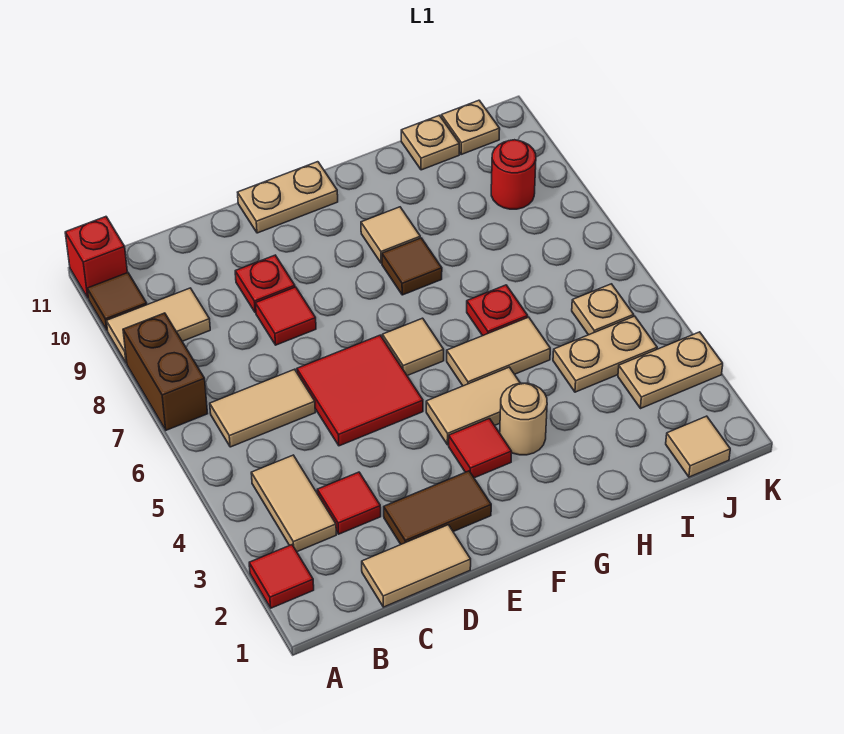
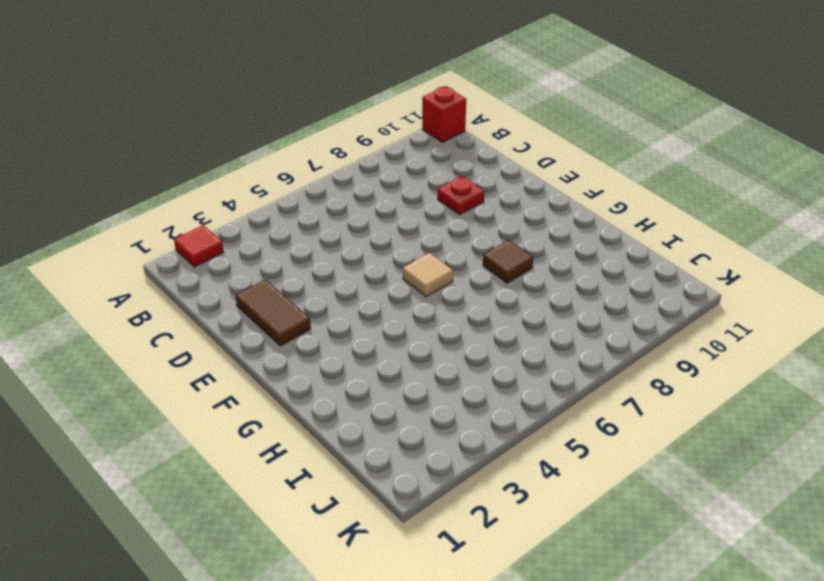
none -> brown 1x2 brick [123,313,208,430]
none -> tan 1x2 tile [106,288,210,363]
none -> brown 1x1 tile [87,273,147,330]

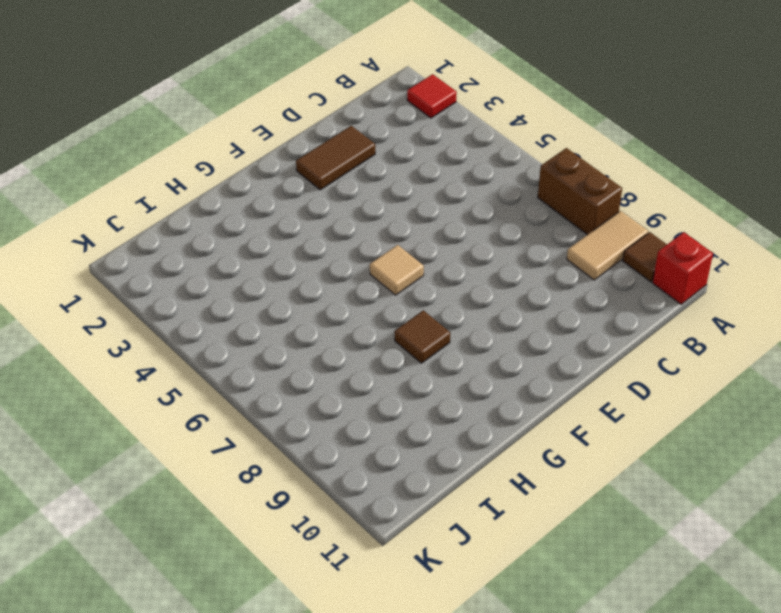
none -> tan 1x2 tile [251,455,336,552]
none -> tan 1x2 tile [210,369,315,447]
none -> tan 1x2 tile [362,525,471,607]

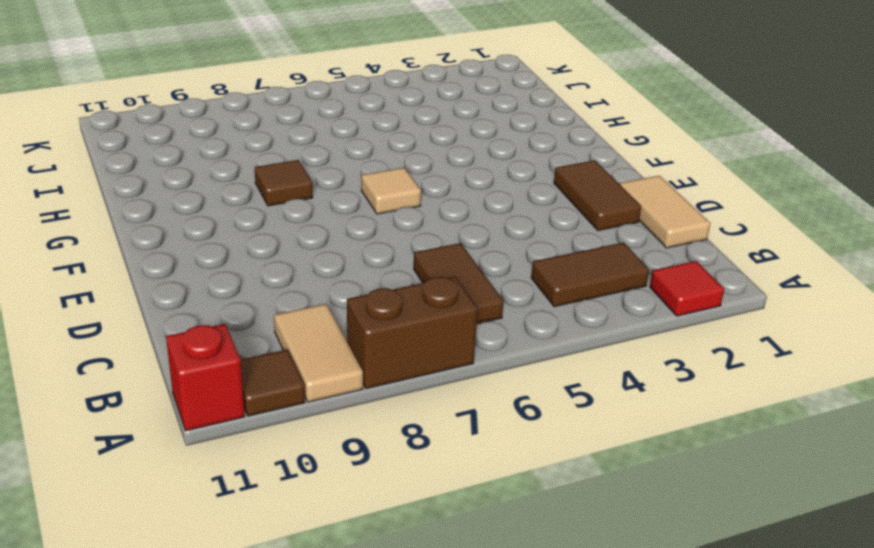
brown 1x2 tile [531,243,649,307] -> tan 1x2 tile [251,455,336,552]
brown 1x2 tile [414,243,504,324] -> tan 1x2 tile [210,369,315,447]
none -> red 1x1 tile [317,472,381,534]
none -> red 2x2 tile [297,335,423,446]
none -> red 1x1 tile [255,287,316,345]

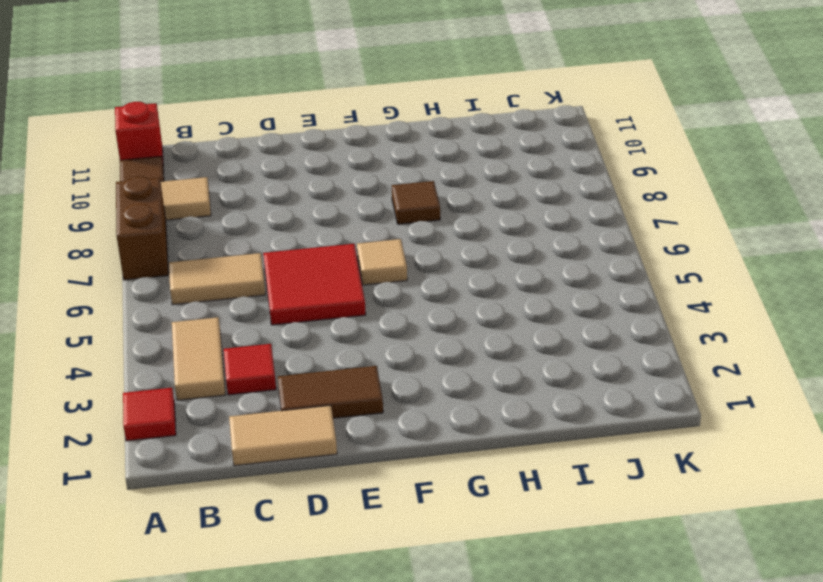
none -> red 1x1 tile [255,287,316,345]
none -> red 1x1 plate [235,255,295,313]
none -> tan 1x2 plate [238,162,338,233]

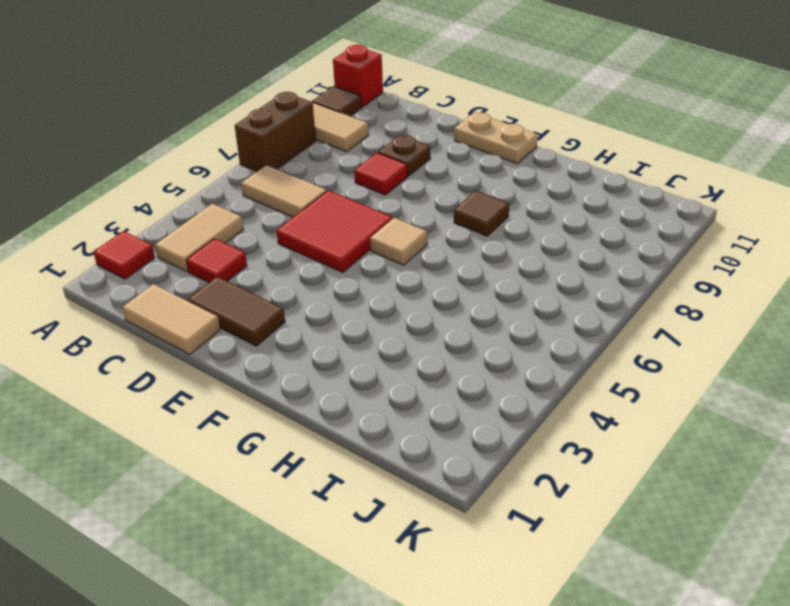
brown 1x1 plate [378,135,430,176] -> red 1x1 plate [235,255,295,313]
none -> red 1x1 tile [449,419,512,478]
none -> tan 1x2 tile [426,367,520,445]
none -> tan 1x1 round brick [500,383,547,455]

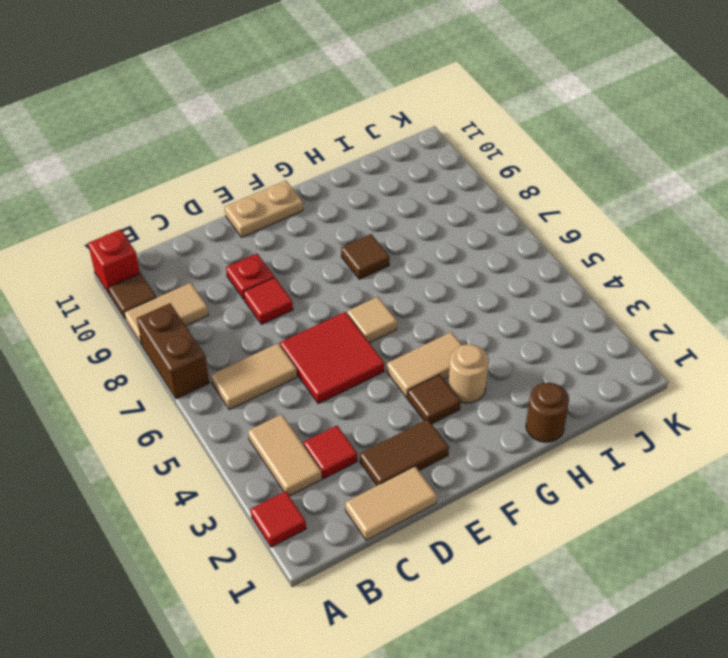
brown 1x1 tile [408,375,461,424] -> red 1x1 tile [449,419,512,478]
brown 1x1 round brick [526,383,569,442] -> none
none -> tan 1x2 tile [447,317,550,386]
none -> tan 1x1 tile [361,207,420,263]
none -> red 1x1 plate [467,285,528,336]

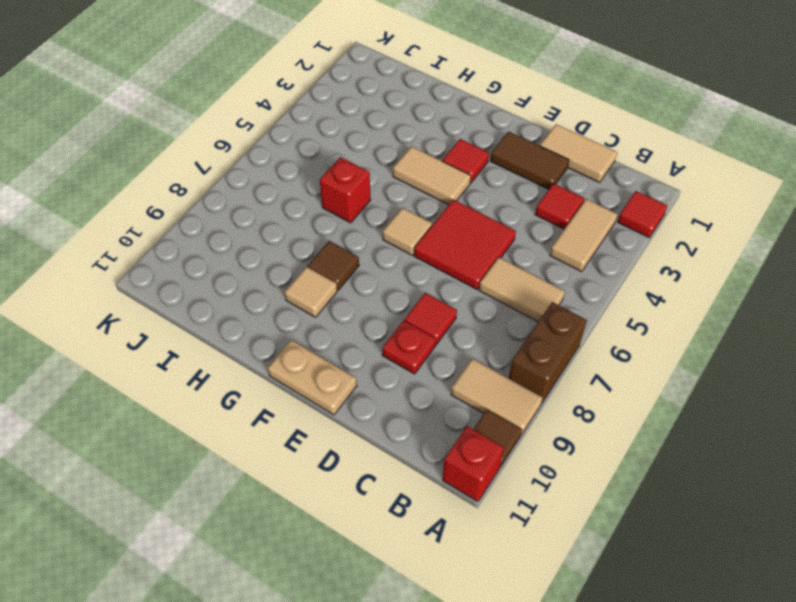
red 1x1 brick [320,157,371,223] -> red 1x1 plate [467,285,528,336]
none -> tan 1x1 round brick [500,383,547,455]
none -> tan 1x2 tile [447,317,550,386]
none -> tan 1x2 plate [553,316,657,392]

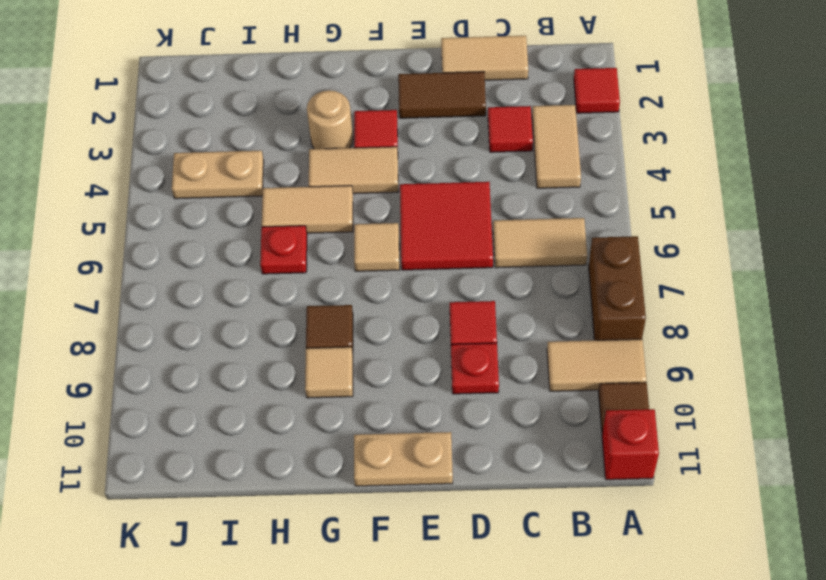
none -> tan 1x1 plate [401,115,459,170]
none -> tan 1x1 tile [666,416,730,477]
none -> tan 1x2 plate [618,332,723,409]

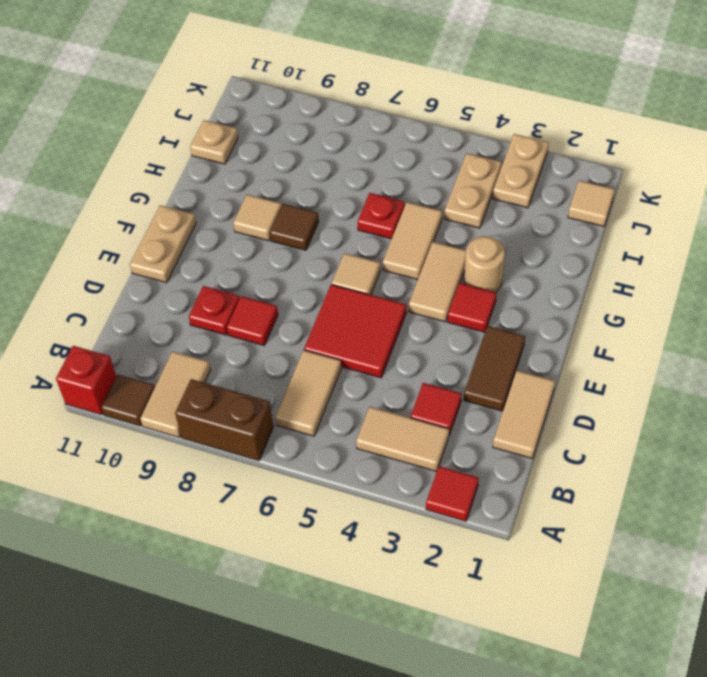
none -> tan 1x1 plate [572,284,634,335]
none -> red 1x1 round brick [491,140,536,209]
none -> tan 1x1 plate [441,100,500,154]

